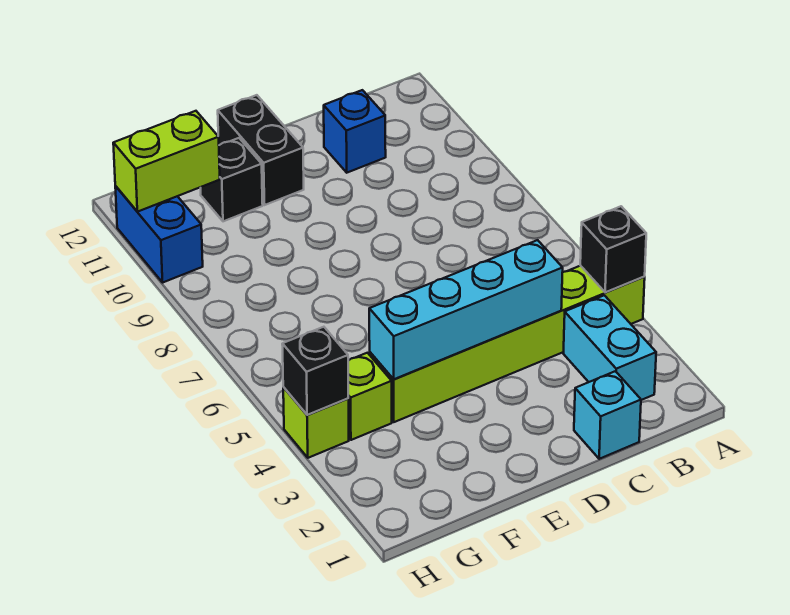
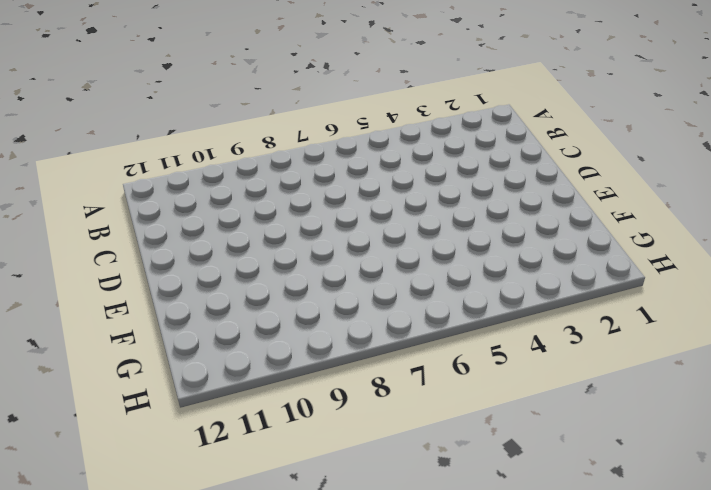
none -> lime 1x6 brick [370,266,645,422]
none -> cyan 1x2 brick [563,295,656,400]
none -> cyan 1x1 brick [574,371,641,459]

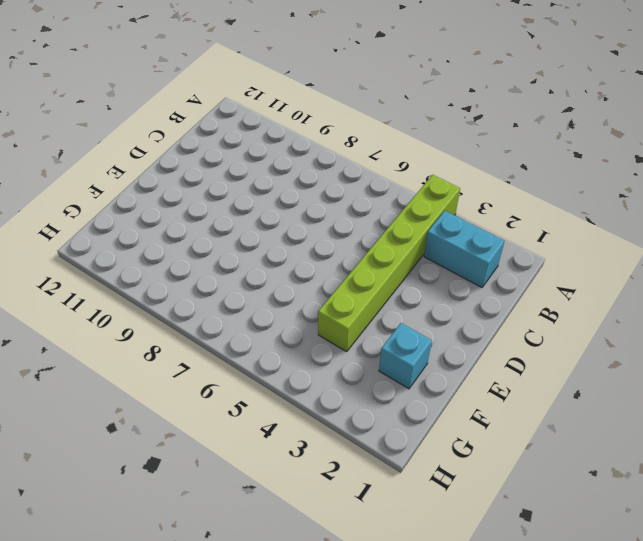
cyan 1x1 brick [379,323,432,389] -> cyan 1x1 brick moved to [574,371,641,459]
none -> blue 1x1 brick [324,90,386,173]
none -> black 1x2 brick [218,95,304,205]
none -> black 1x1 brick [201,138,263,221]

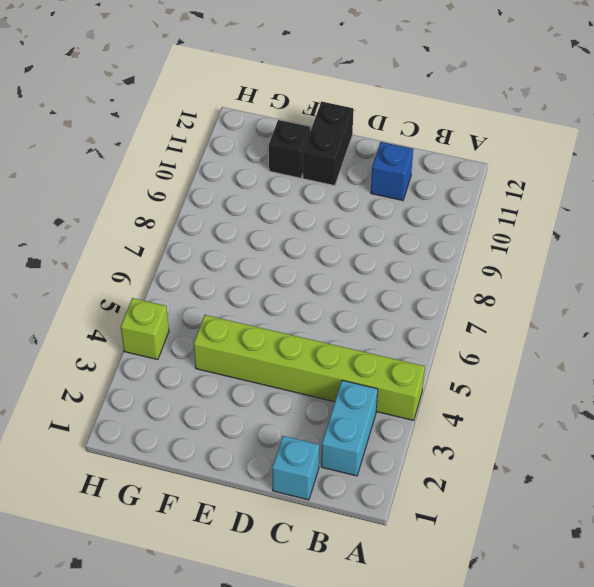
none -> lime 1x1 brick [348,353,392,440]
none -> blue 1x2 brick [115,186,203,282]
none -> black 1x1 brick [580,206,646,292]

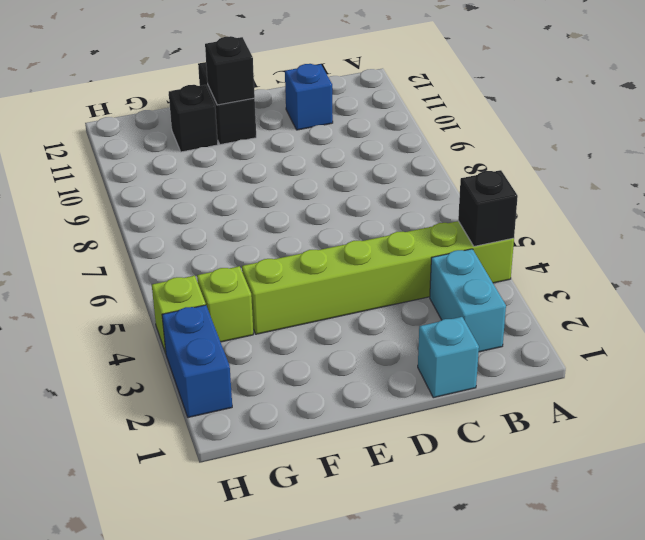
black 1x1 brick [205,36,255,105] -> black 1x1 brick moved to [282,327,348,415]
blue 1x2 brick [162,305,232,418] -> blue 1x2 brick moved to [115,186,203,282]
none -> cyan 1x4 brick [369,240,563,379]
none -> lime 1x2 brick [113,111,220,212]

